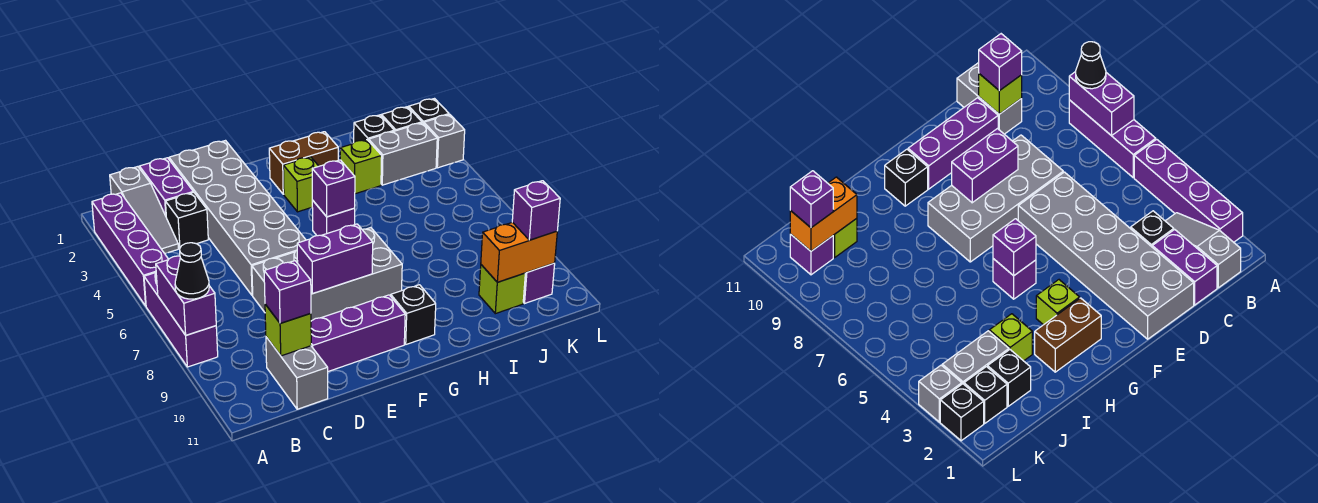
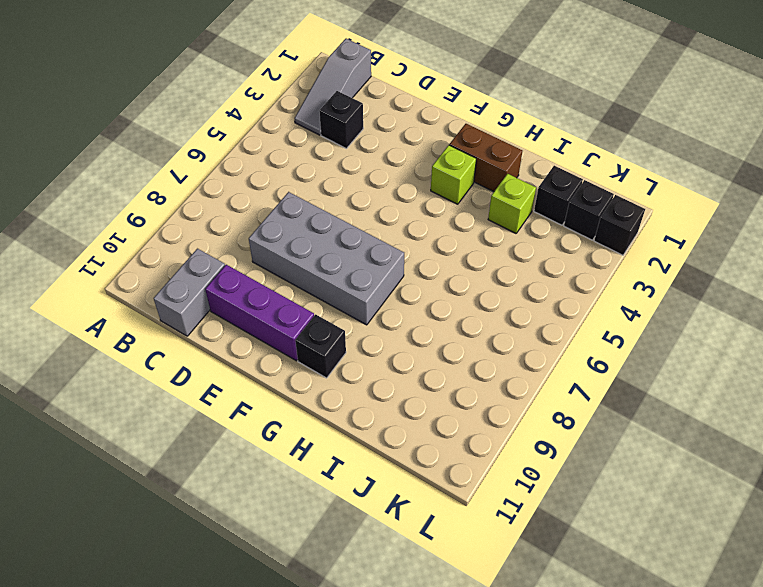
none -> purple 1x4 brick [92,193,169,306]
none -> purple 1x3 brick [144,273,218,367]
none -> purple 1x2 brick [140,158,193,216]

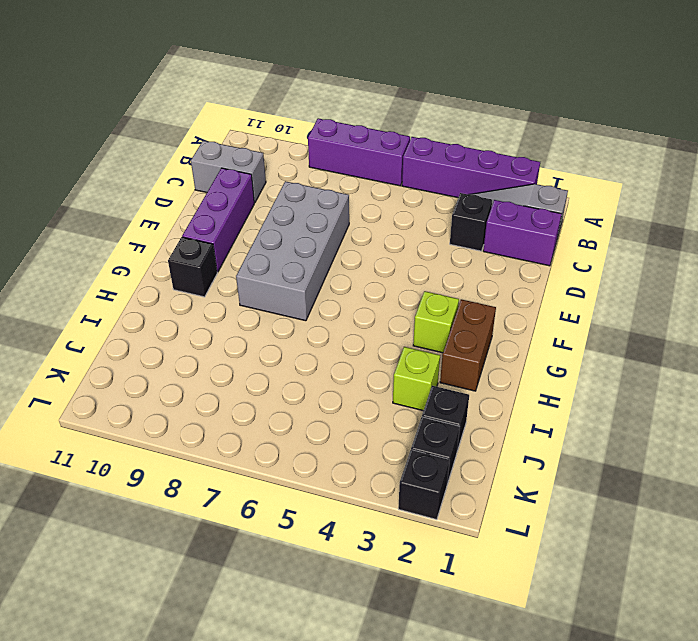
none -> grey 2x6 brick [169,141,306,296]
none -> purple 1x1 brick [312,200,355,236]
none -> grey 1x2 brick [369,123,437,185]

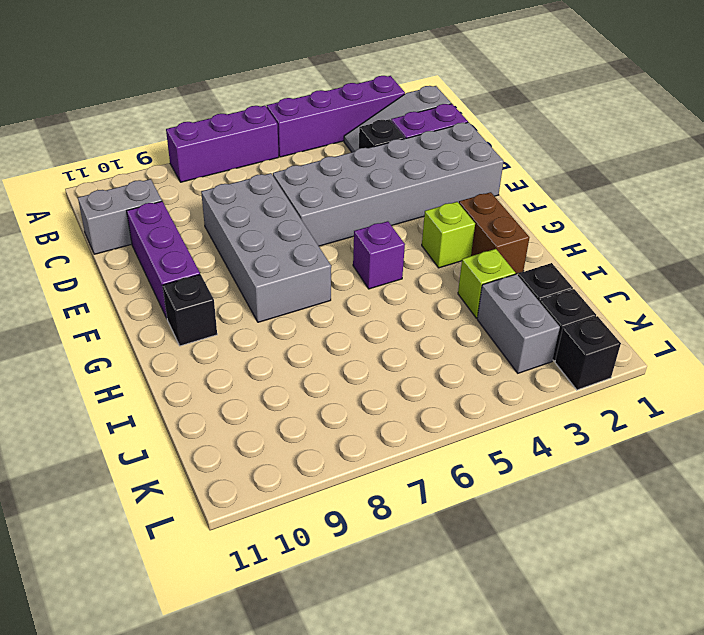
none -> lime 1x1 brick [479,265,525,314]
none -> purple 1x1 brick [523,263,555,303]
none -> grey 1x1 brick [424,114,465,168]

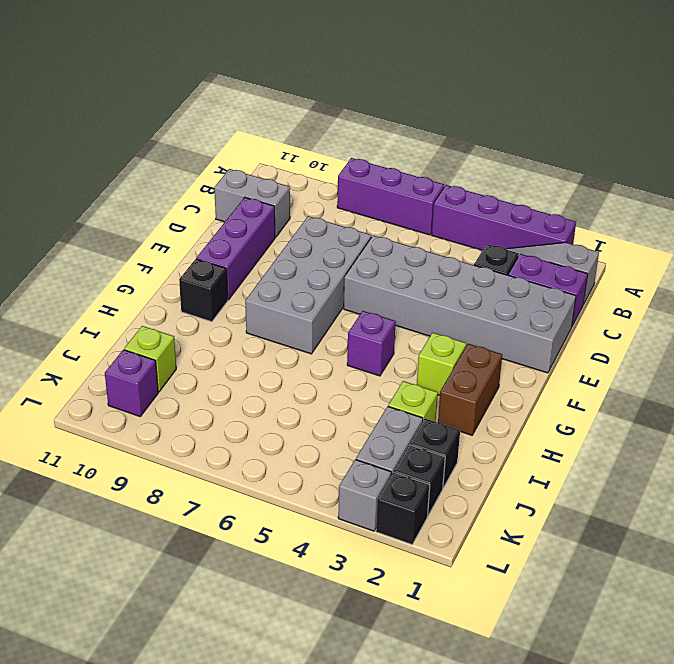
none -> purple 1x2 brick [156,256,216,335]
none -> lime 1x1 brick [265,304,311,356]
none -> purple 1x2 brick [297,224,373,293]

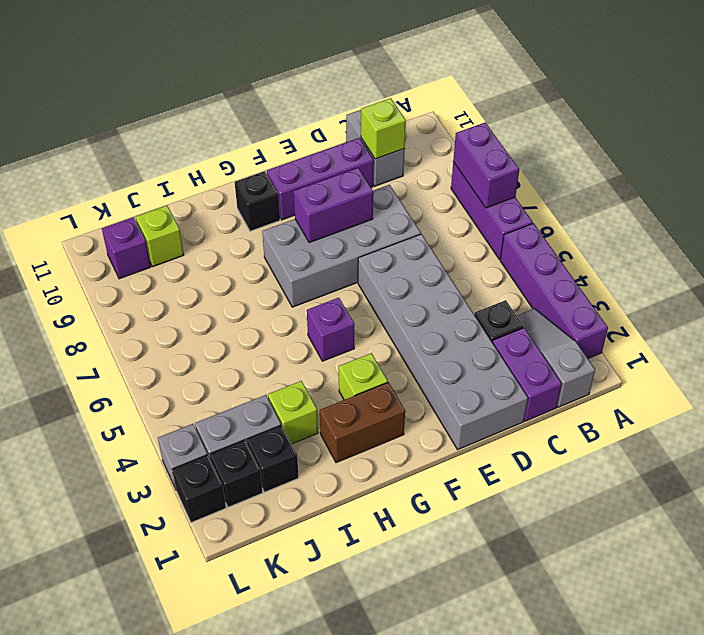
none -> purple 1x1 brick [312,160,355,217]
none -> orange 1x2 brick [481,222,557,282]
none -> black 1x1 cone [175,243,209,299]

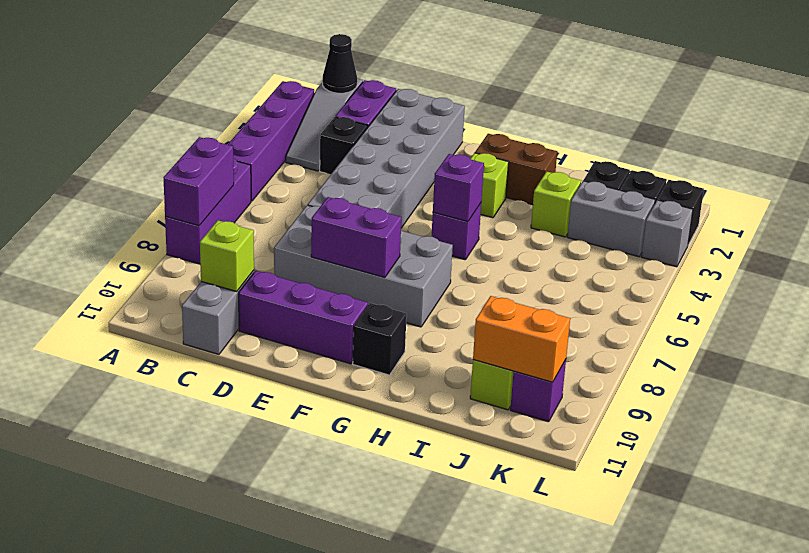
black 1x1 cone [322,34,357,93] -> black 1x1 cone moved to [175,243,209,299]
none -> purple 1x1 brick [264,261,311,323]
none -> purple 1x1 brick [512,181,560,240]

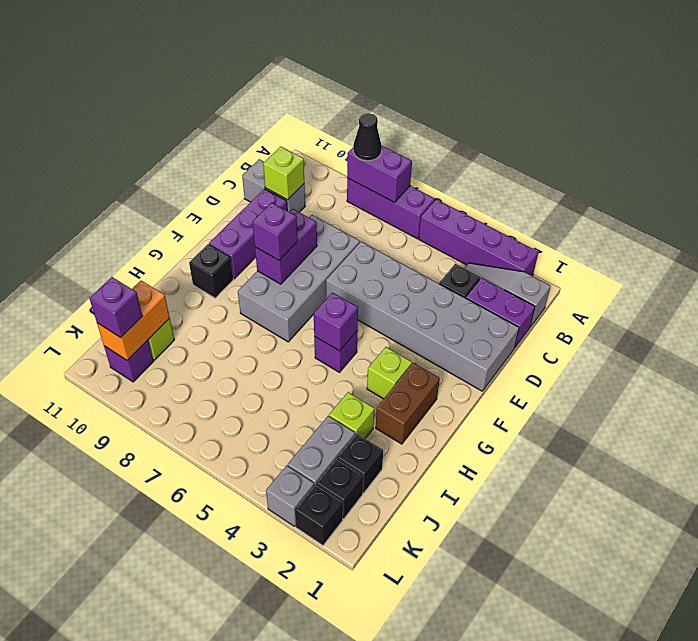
purple 1x1 brick [253,203,298,260] -> purple 1x1 brick moved to [264,261,311,323]

